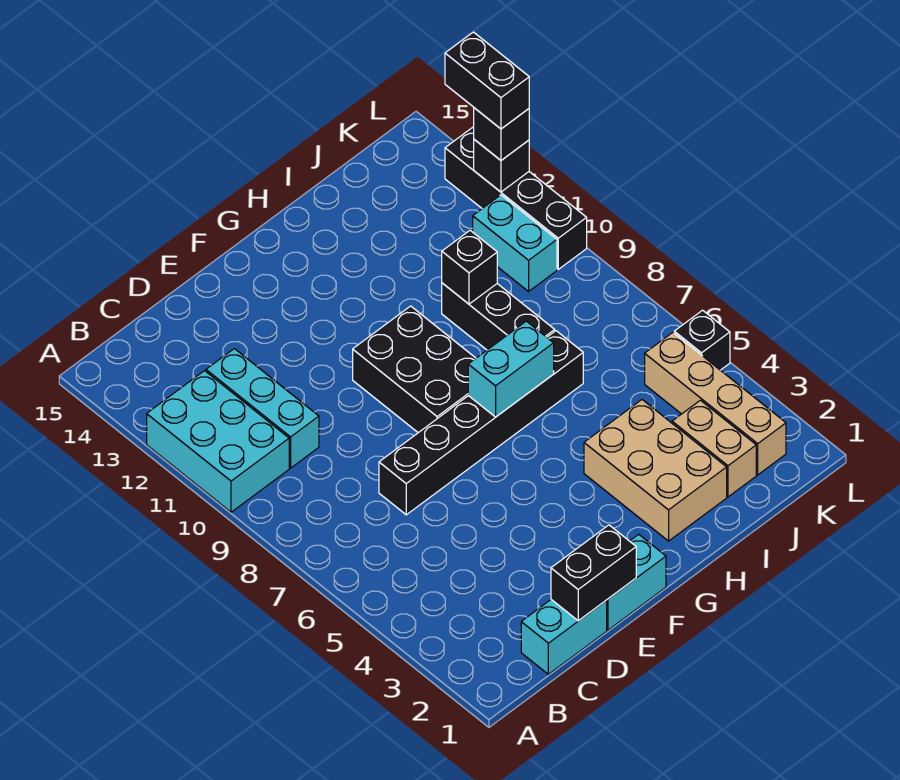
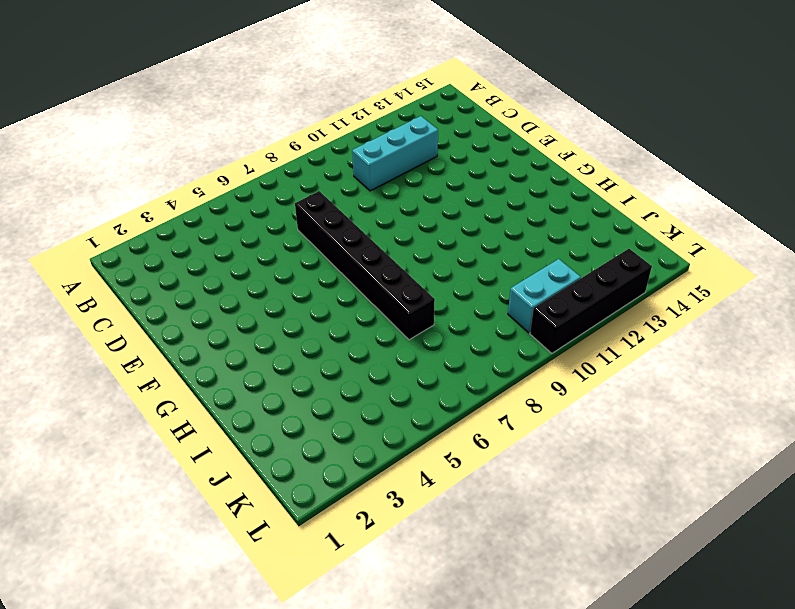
none -> cyan 2x3 brick [147,371,289,512]
none -> cyan 1x2 brick [521,600,607,674]
none -> cyan 1x2 brick [606,534,666,630]

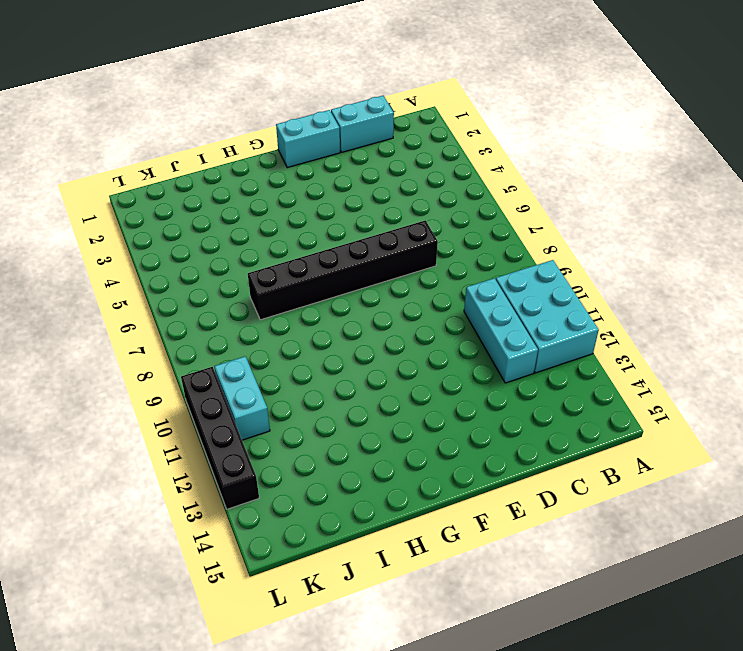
none -> black 2x3 brick [353,306,476,433]
none -> tan 2x3 brick [584,400,727,541]
none -> black 1x3 brick [442,283,555,350]

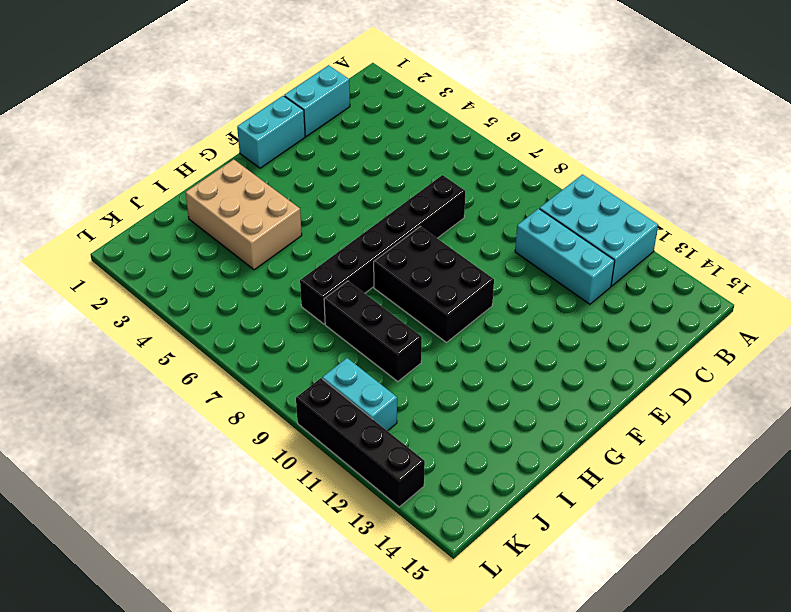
none -> tan 1x2 brick [672,400,756,497]
none -> tan 1x4 brick [645,332,786,475]
none -> black 1x1 brick [674,310,730,370]

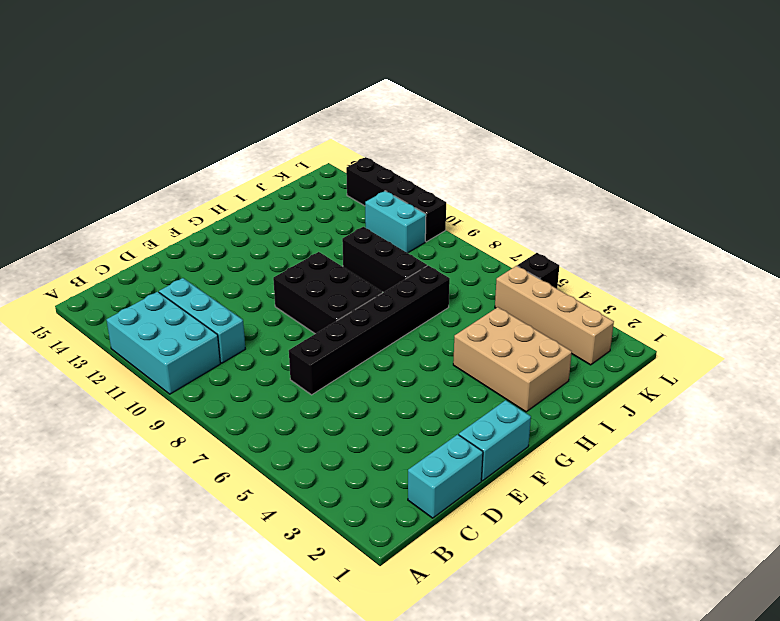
none -> tan 1x2 brick [672,400,756,497]
none -> black 1x2 brick [551,525,636,621]
none -> cyan 1x2 brick [468,321,554,417]

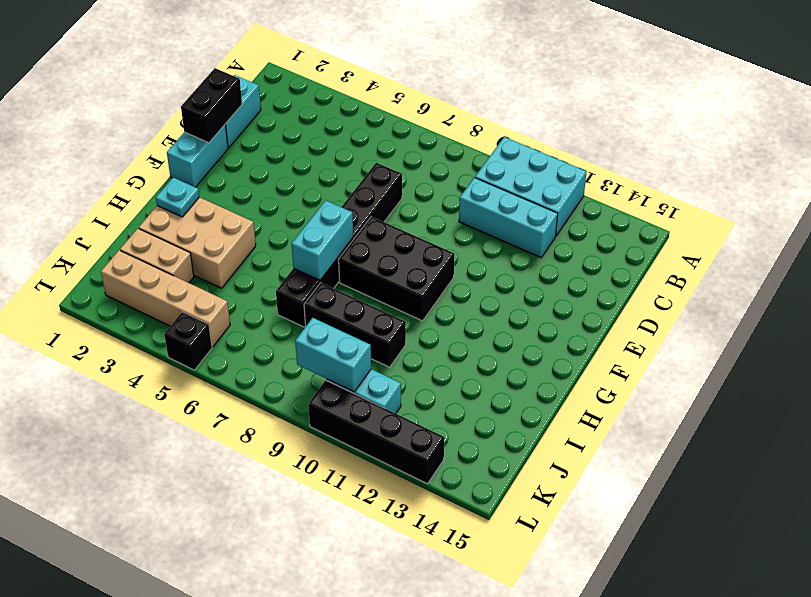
cyan 1x1 plate [156,178,199,217] -> none
cyan 1x2 brick [295,318,371,392] -> none
none -> black 1x1 brick [442,230,497,304]
none -> black 1x1 brick [474,139,529,192]
none -> black 1x1 brick [474,108,529,160]

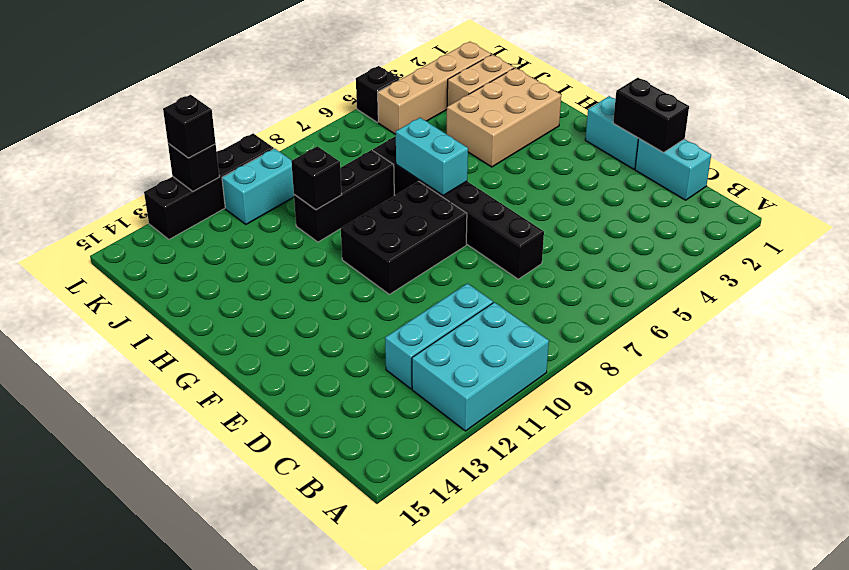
none -> black 1x2 brick [445,32,529,129]

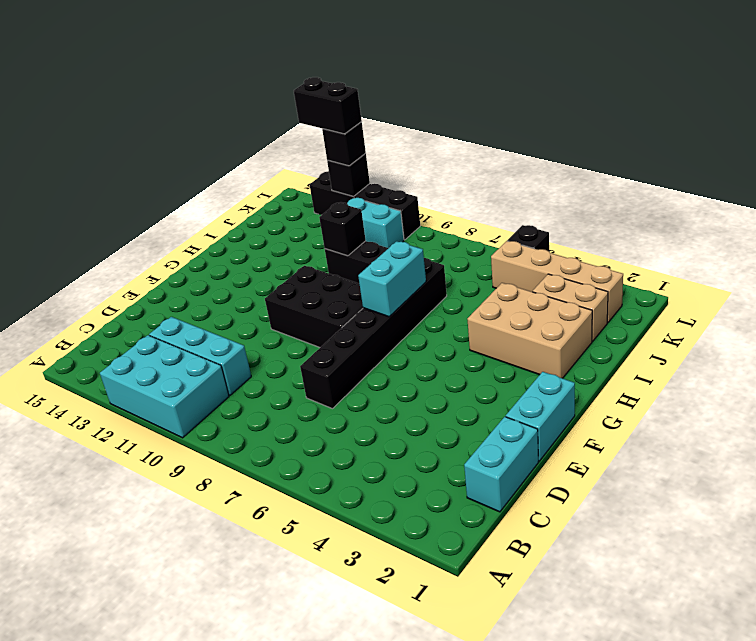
none -> black 1x2 brick [551,525,636,621]

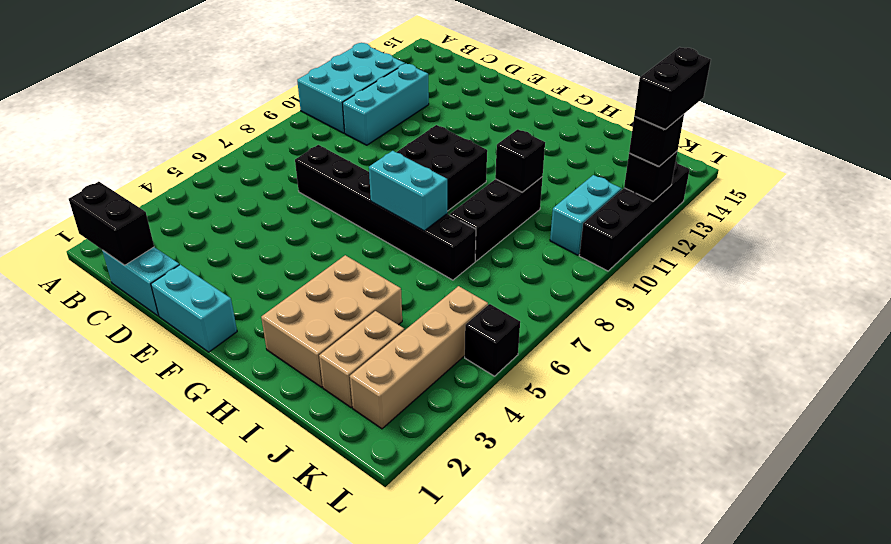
black 1x2 brick [69,182,154,265] -> black 1x2 brick moved to [551,525,636,621]

